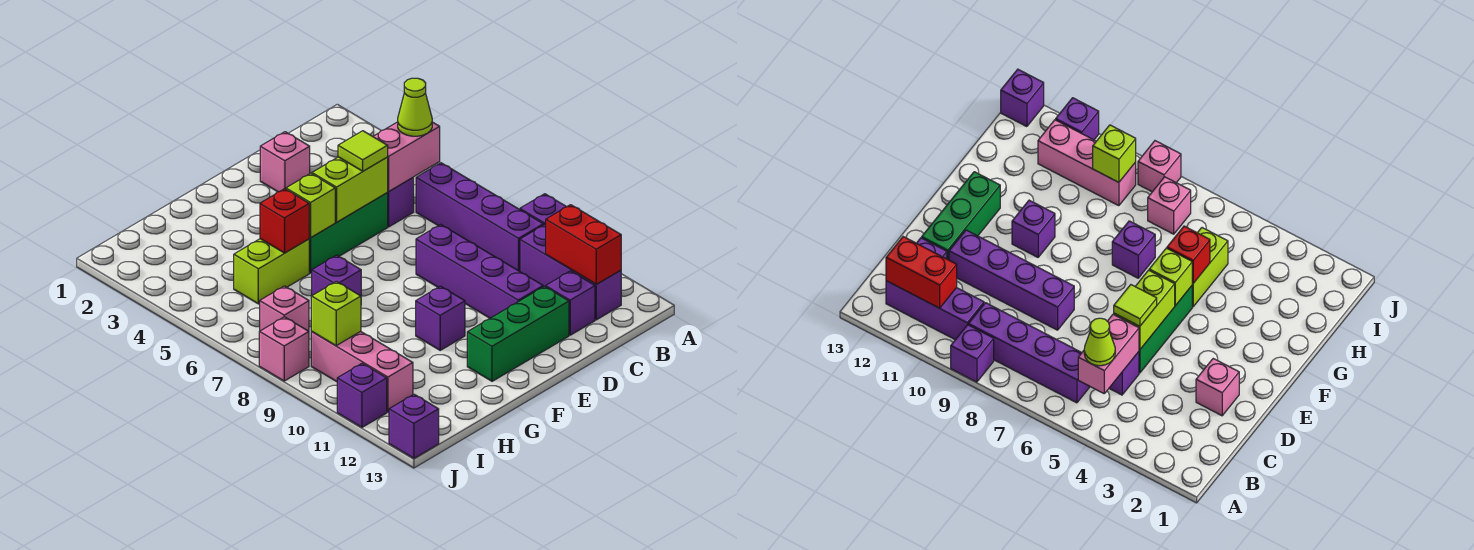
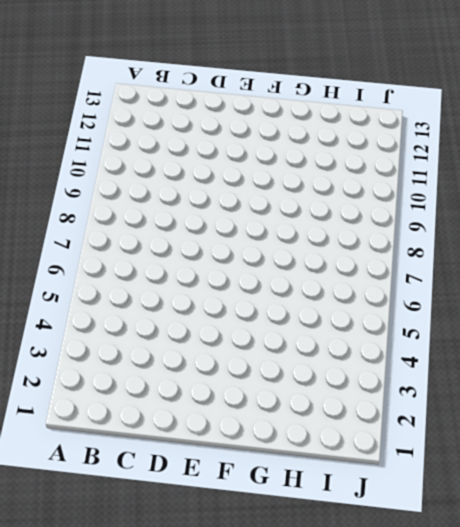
none -> purple 1x1 brick [520,194,566,225]
none -> purple 1x4 brick [416,163,543,271]
none -> purple 1x3 brick [520,225,621,320]

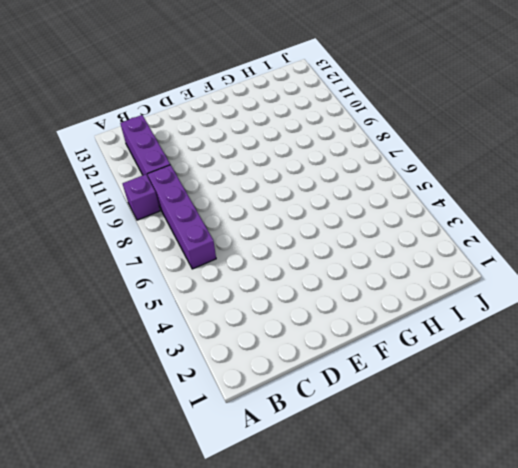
none -> purple 1x1 brick [387,178,414,227]
none -> purple 1x1 brick [546,271,595,335]
none -> pink 1x1 brick [260,132,310,192]

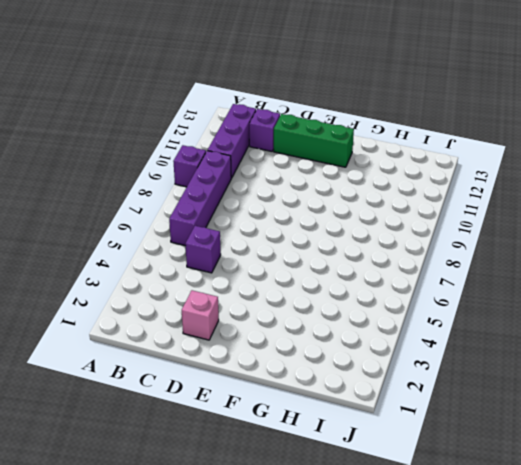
none -> green 1x3 brick [309,193,388,273]
none -> purple 1x4 brick [416,224,543,318]
none -> purple 1x1 brick [416,286,465,350]

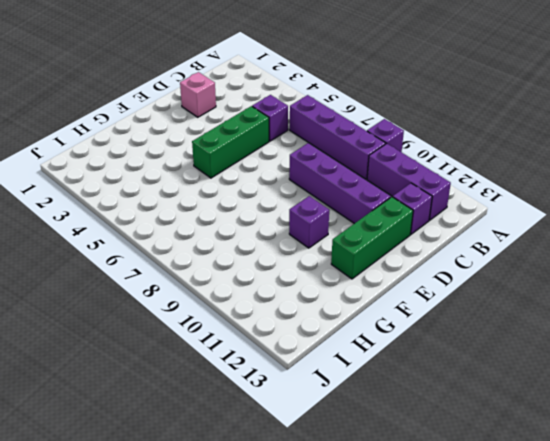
none -> lime 1x2 brick [234,239,309,304]
none -> purple 1x1 brick [312,255,361,296]
none -> pink 1x1 brick [260,286,309,331]

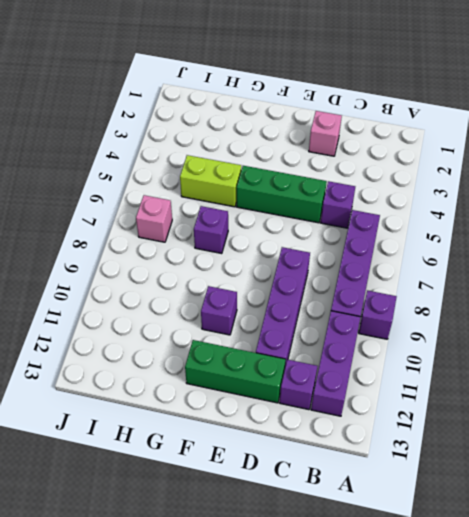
none -> pink 1x3 brick [311,331,413,412]
none -> pink 1x1 brick [259,317,309,381]
none -> purple 1x1 brick [337,363,387,427]

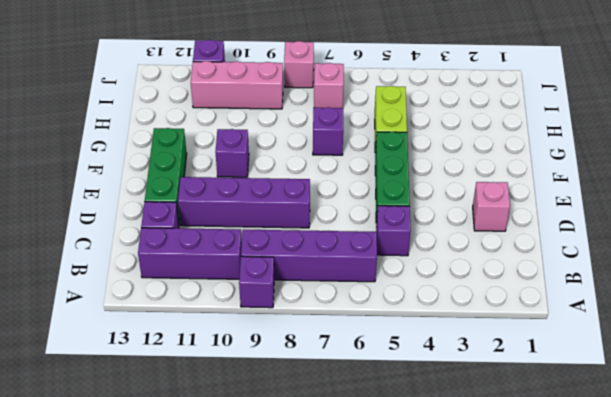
none -> purple 1x1 brick [389,394,439,458]
none -> pink 1x2 brick [373,122,440,191]
none -> red 1x2 brick [546,205,621,284]

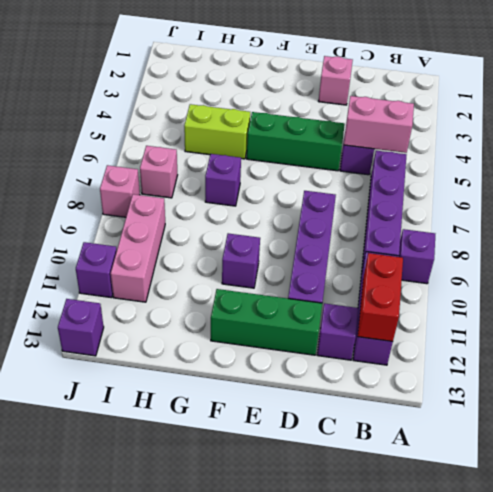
none -> lime 1x2 brick [312,157,388,222]
none -> lime 1x1 brick [286,173,335,238]
none -> red 1x1 brick [260,189,309,253]

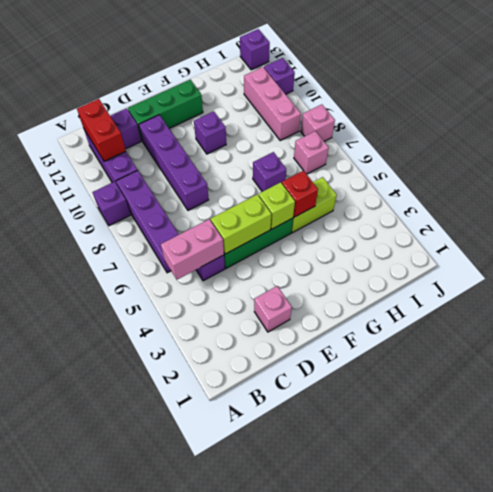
none -> lime 1x1 brick [311,281,361,346]
none -> lime 1x1 cone [398,78,432,136]
none -> lime 1x1 tile [338,131,388,171]

